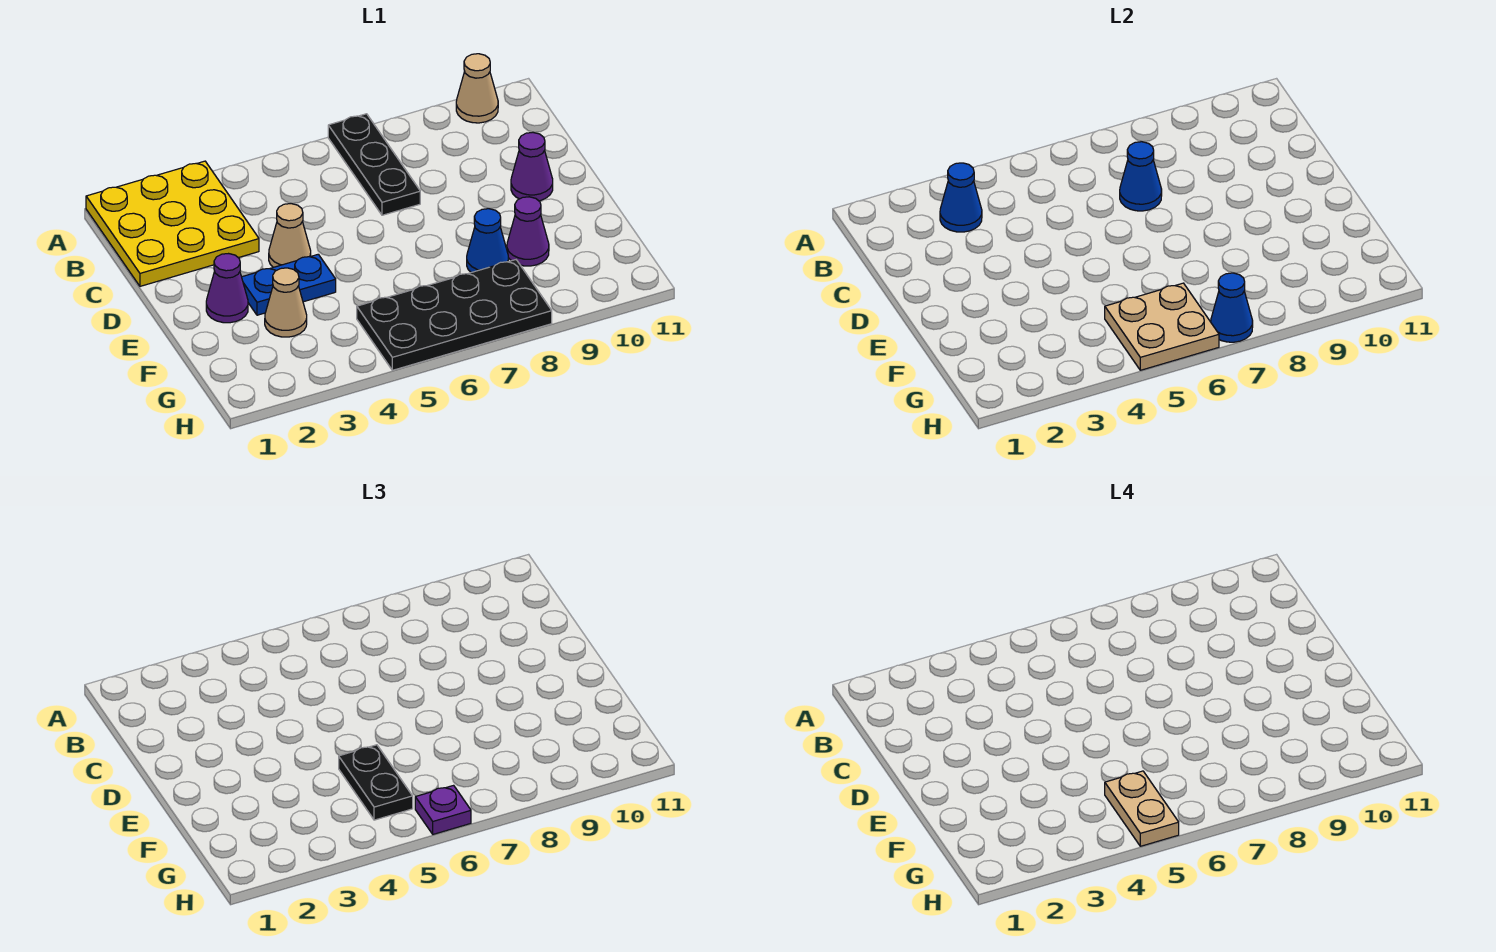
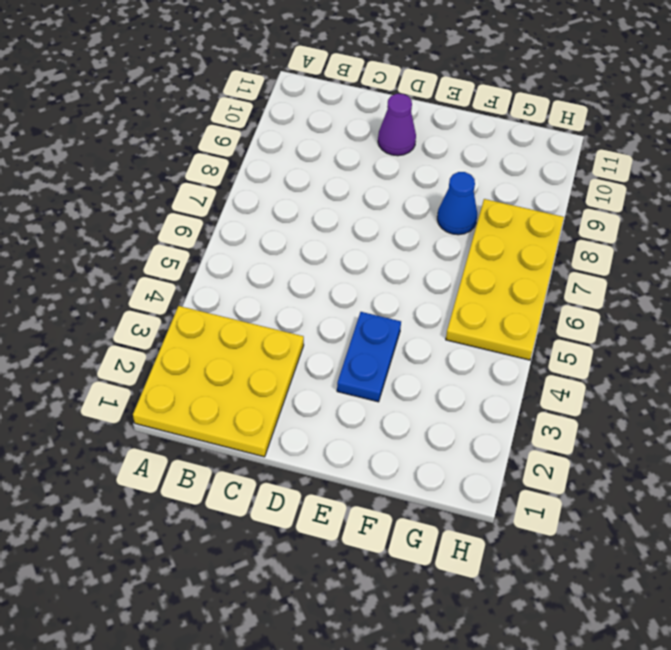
yellow 2x4 plate [446,199,564,360] -> black 2x4 plate [357,260,552,370]
none -> black 1x3 plate [328,114,420,215]
none -> tan 1x1 cone [456,54,498,123]
none -> tan 1x1 cone [269,204,311,267]

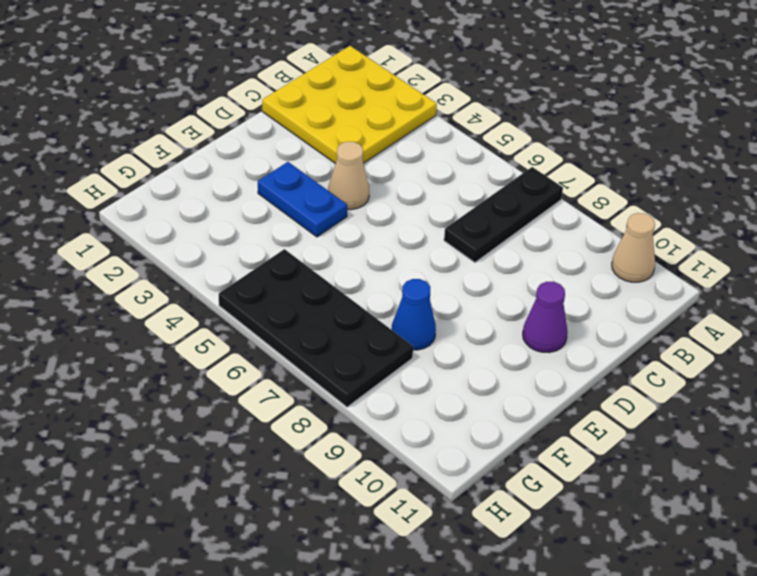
none -> purple 1x1 cone [206,254,248,323]
none -> tan 1x1 cone [265,268,307,337]
none -> purple 1x1 cone [507,197,549,266]

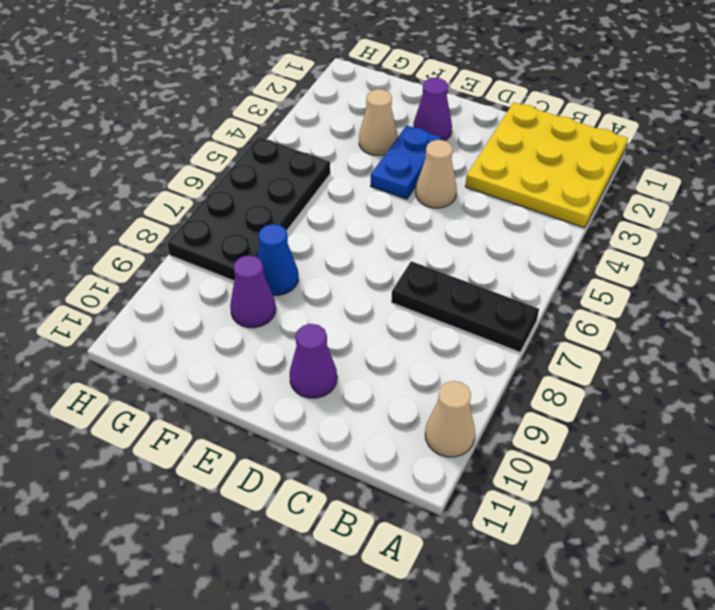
none -> blue 1x1 cone [940,163,982,232]
none -> blue 1x1 cone [1120,142,1162,211]
none -> tan 2x2 plate [1105,283,1219,370]

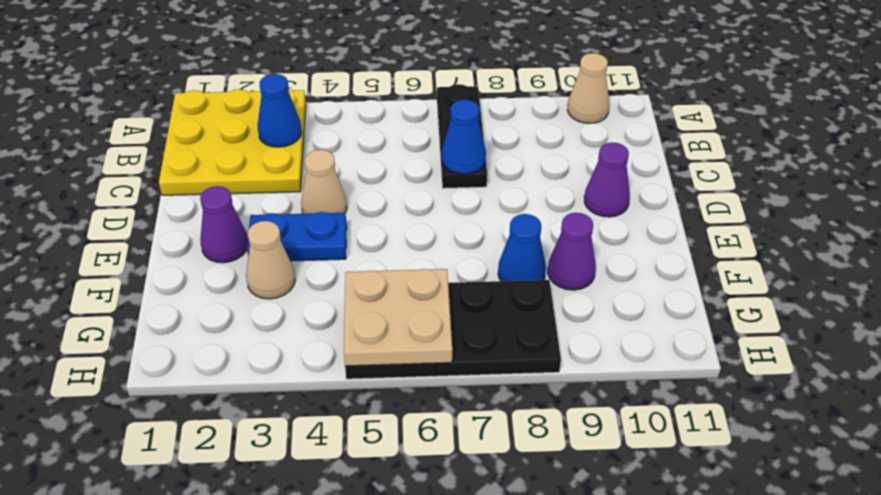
none -> blue 1x1 cone [1211,273,1253,342]
none -> black 1x2 plate [339,745,413,820]
none -> purple 1x1 plate [415,785,471,834]

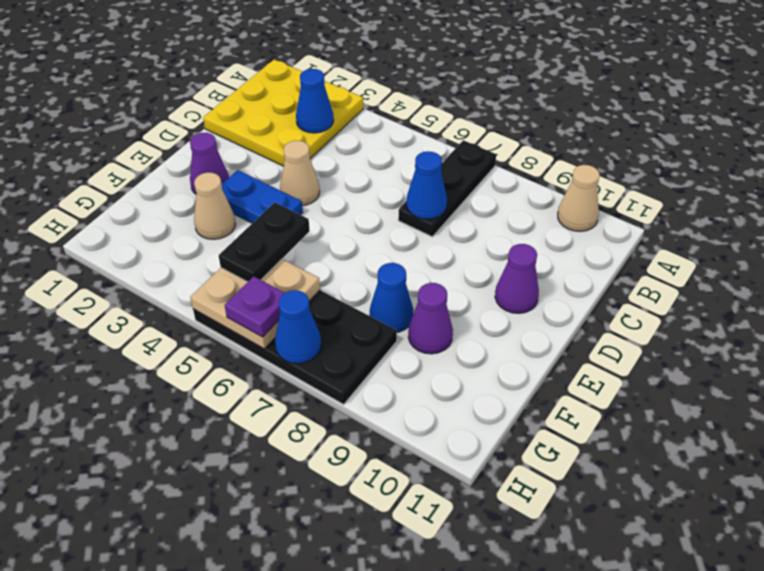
none -> tan 1x2 plate [1105,771,1179,846]

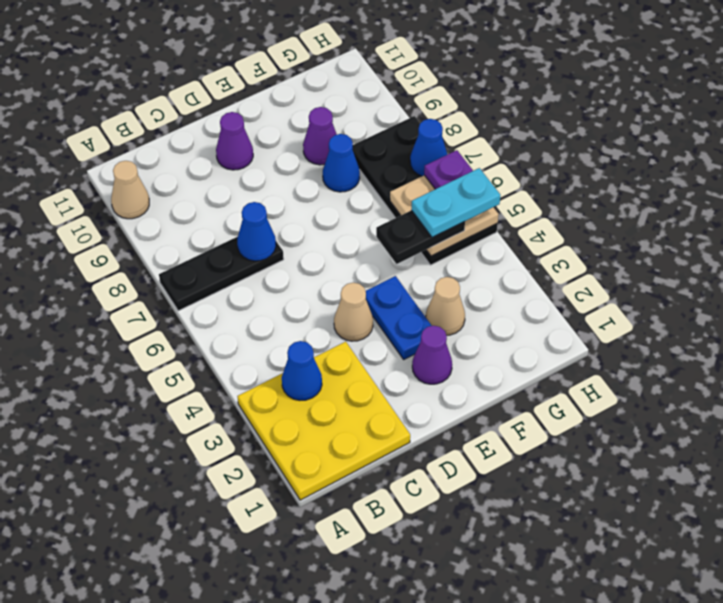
cyan 1x2 plate [411,168,500,237] -> tan 1x2 plate [1105,771,1179,846]

